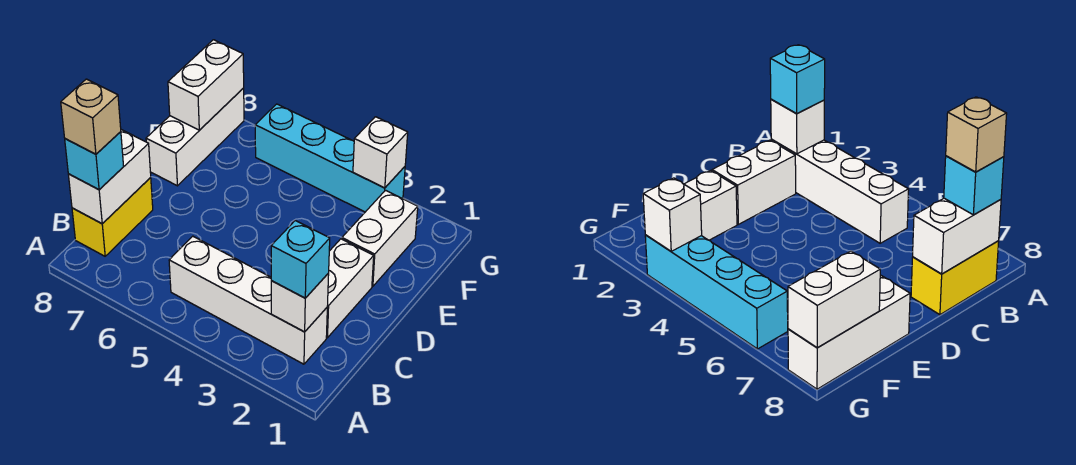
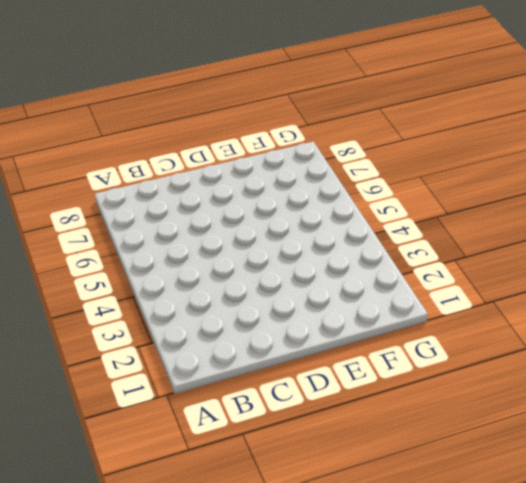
none -> white 1x4 brick [169,236,327,364]
none -> yellow 1x2 brick [72,178,153,256]
none -> white 1x2 brick [326,239,374,338]

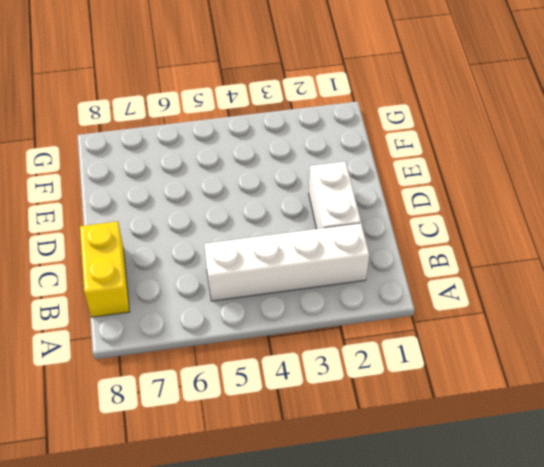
none -> white 1x2 brick [342,190,418,286]
none -> white 1x3 brick [146,88,244,186]
none -> cyan 1x4 brick [255,104,405,212]

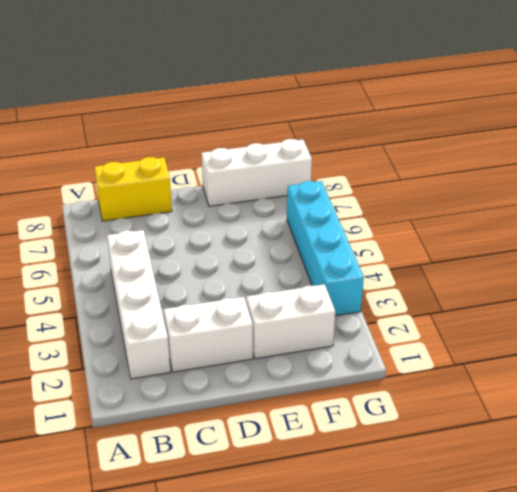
none -> white 1x1 brick [271,273,329,332]
none -> white 1x2 brick [68,130,151,224]
none -> white 1x2 brick [168,40,244,130]

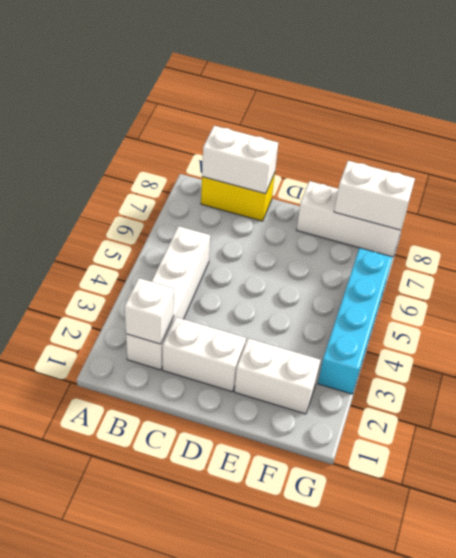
none -> white 1x1 brick [353,117,408,188]
none -> cyan 1x1 brick [271,221,330,298]
none -> cyan 1x1 brick [65,132,124,190]

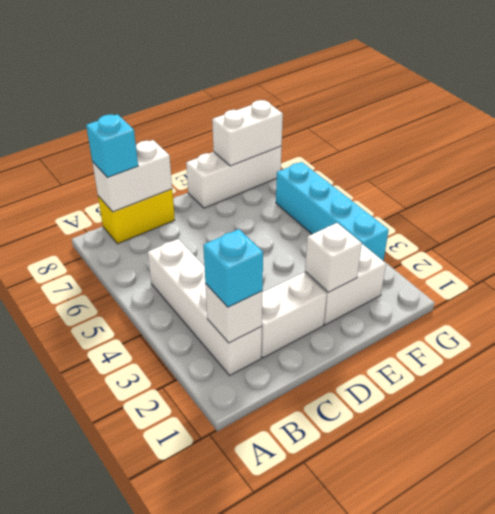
white 1x1 brick [305,223,362,292] -> white 1x1 brick moved to [353,117,408,188]
none -> tan 1x1 brick [61,79,121,154]

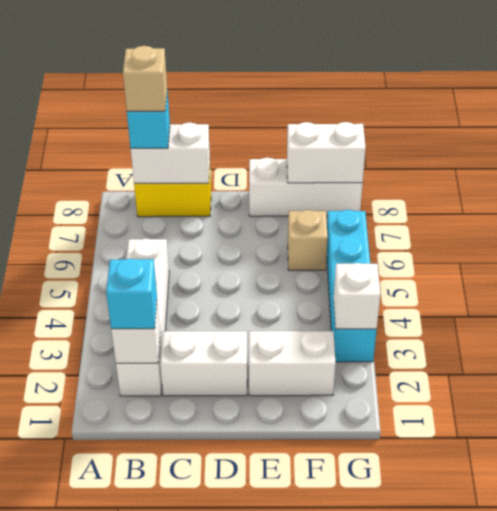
tan 1x1 brick [288,210,328,270] -> none

